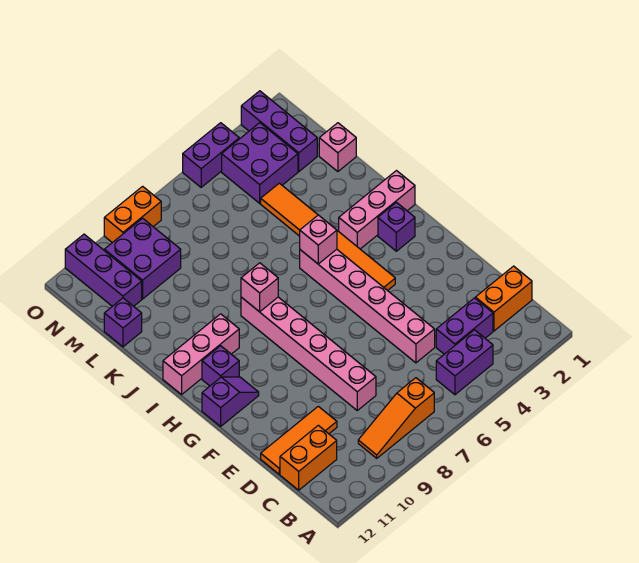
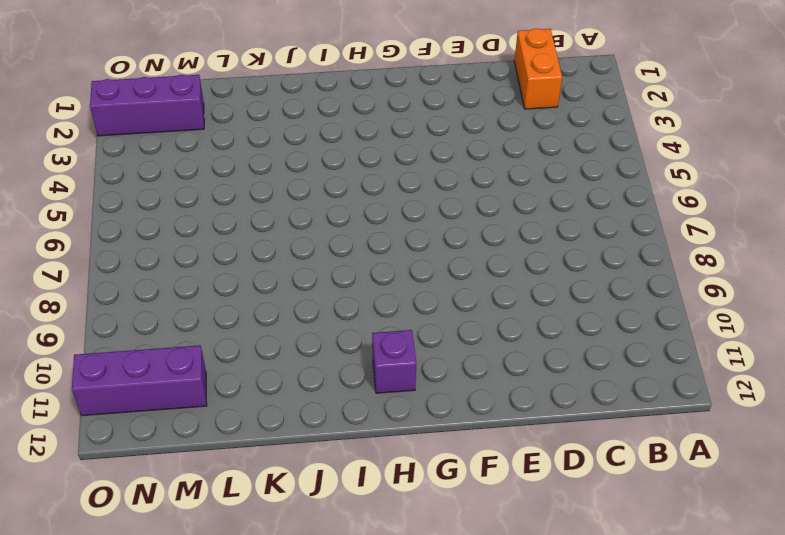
none -> purple 1x2 brick [436,330,493,395]
none -> orange 1x3 slope [358,378,434,458]
none -> purple 1x2 brick [436,298,493,354]

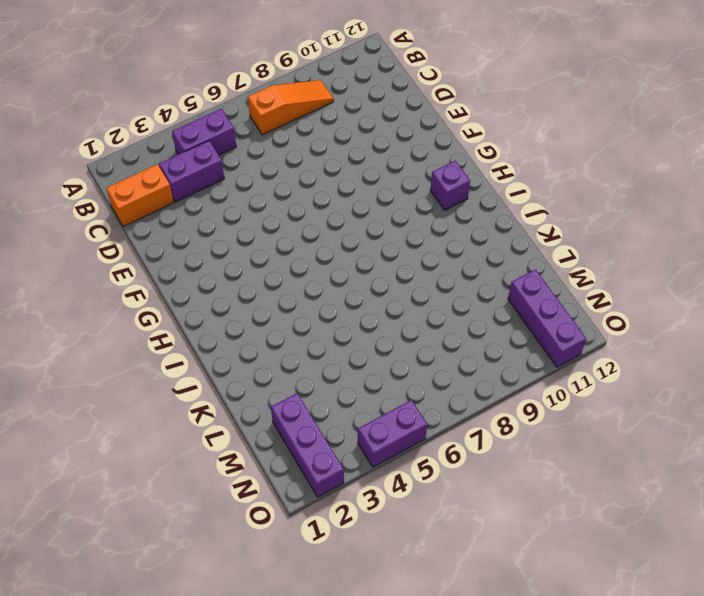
none -> orange 1x2 brick [280,425,337,490]
none -> pink 1x6 brick [300,249,435,363]
none -> pink 1x6 brick [241,297,376,410]

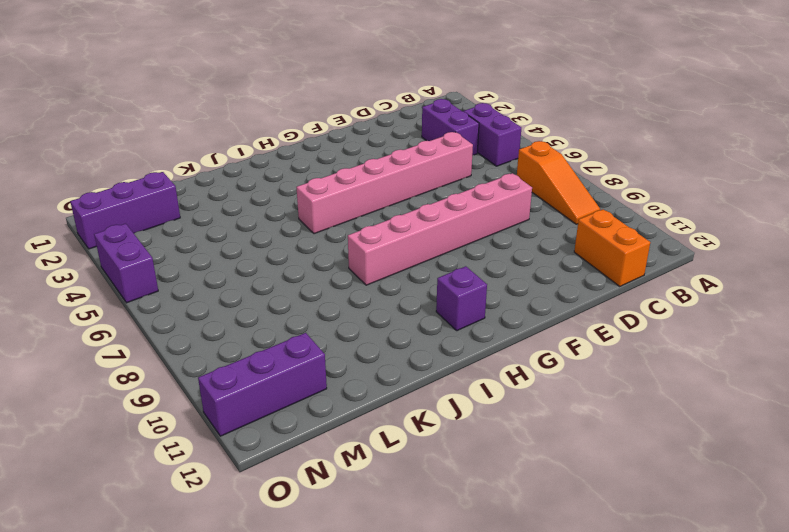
none -> orange 1x2 brick [475,266,532,331]
none -> orange 1x3 tile [261,406,337,474]
none -> orange 1x6 tile [261,183,395,291]

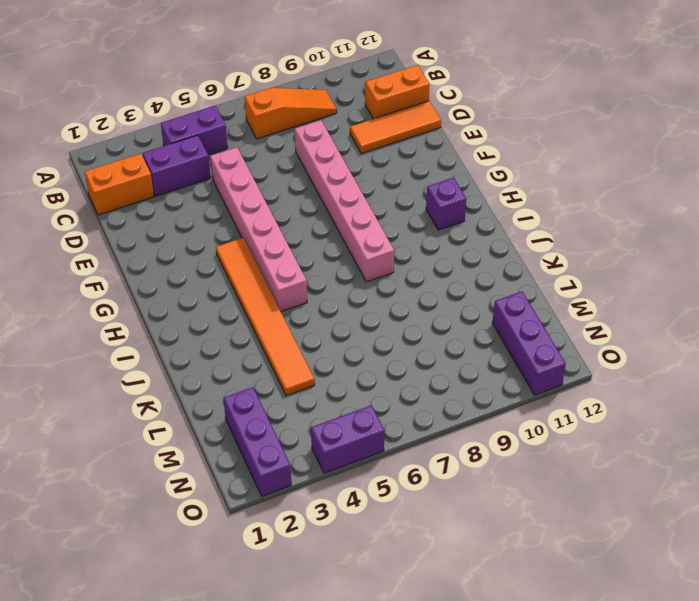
none -> purple 1x2 slope [202,377,259,426]
none -> purple 1x1 brick [378,202,415,251]
none -> pink 1x3 brick [339,171,415,249]

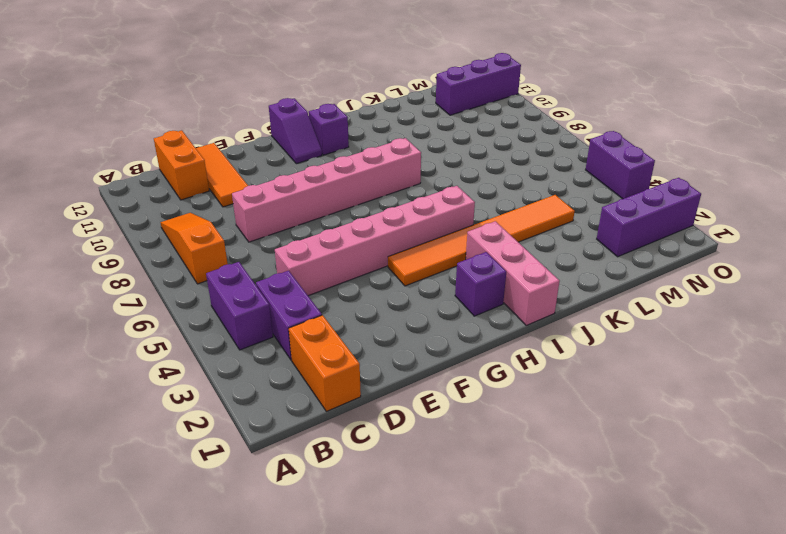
none -> pink 1x3 brick [163,314,239,395]
none -> pink 1x1 brick [319,123,356,172]
none -> purple 1x1 brick [104,298,142,347]

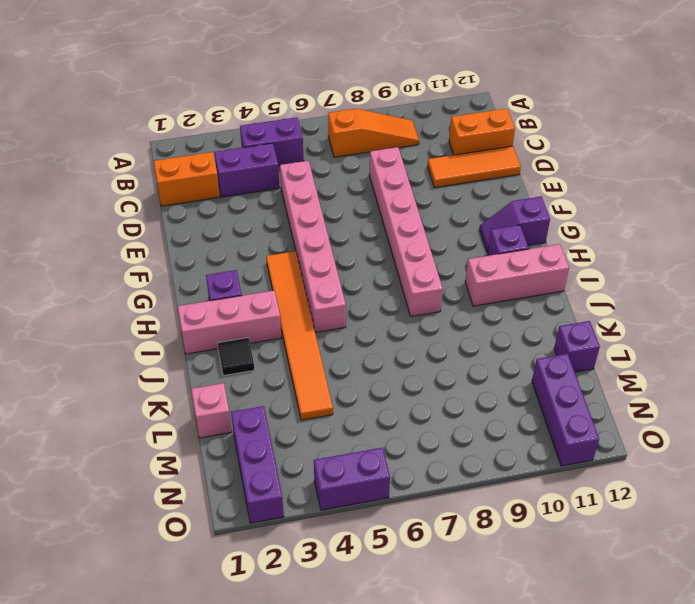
black 1x1 tile [218,338,254,376] -> none
none -> purple 2x2 brick [222,123,298,203]
none -> purple 2x2 brick [104,218,181,299]
none -> orange 1x2 brick [104,186,161,243]

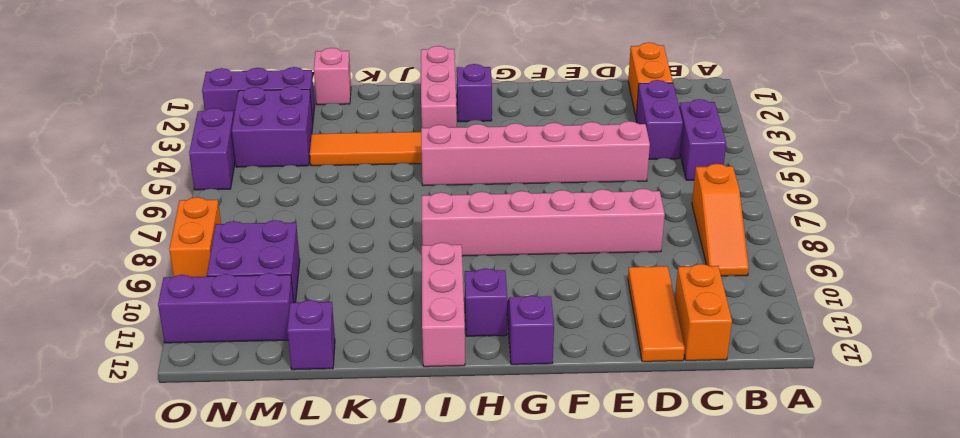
none -> pink 1x1 brick [300,215,337,264]
none -> pink 1x1 brick [241,263,278,312]

